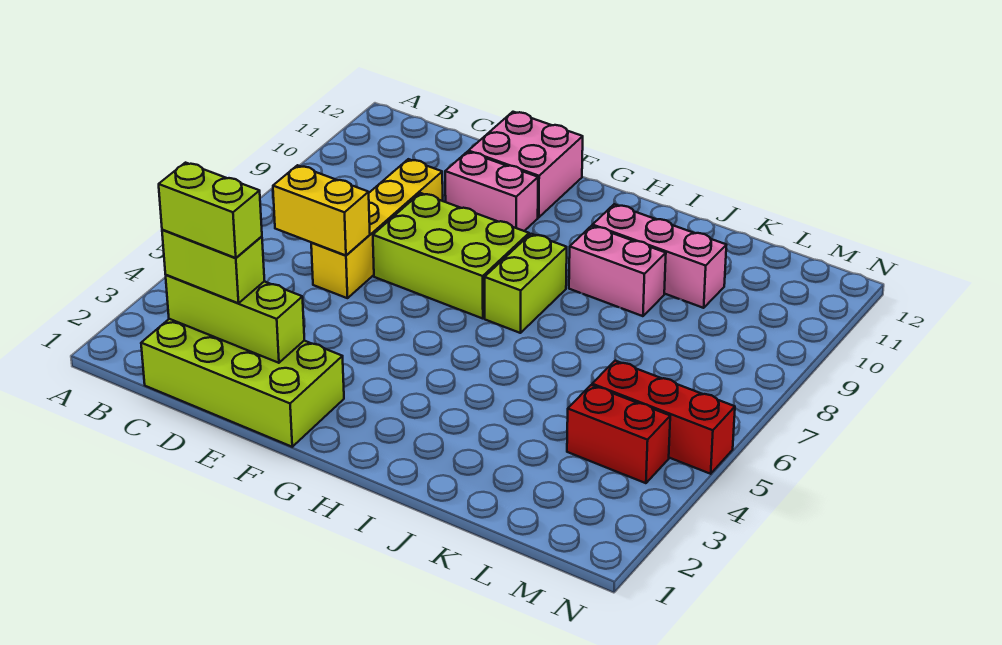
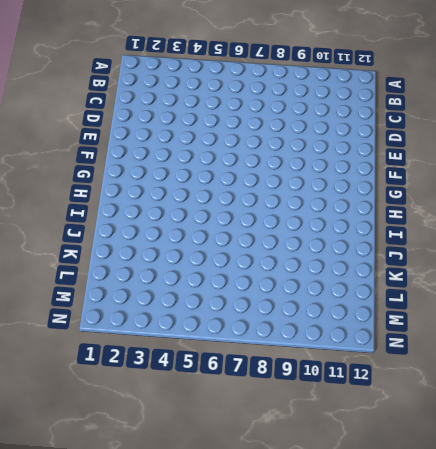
none -> lime 2x4 brick [141,319,344,447]
none -> yellow 1x4 brick [311,159,443,298]
none -> lime 2x3 brick [373,193,529,319]

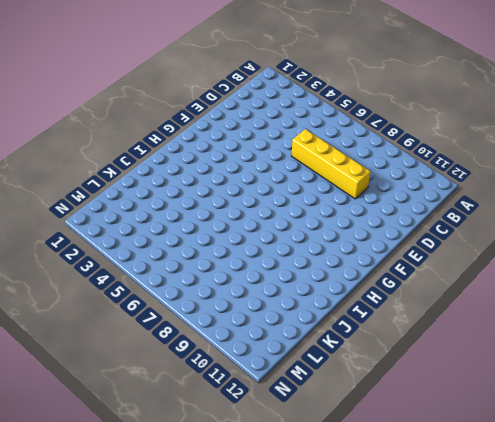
none -> lime 2x4 brick [141,319,344,447]
none -> lime 2x3 brick [373,193,529,319]
none -> pink 1x2 brick [445,152,538,231]

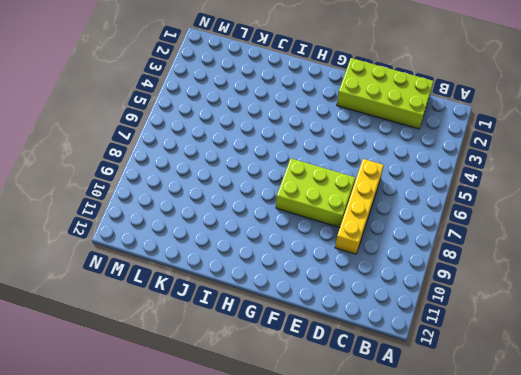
none -> pink 1x2 brick [445,152,538,231]
none -> pink 2x2 brick [468,112,583,218]
none -> lime 1x2 brick [485,234,567,333]

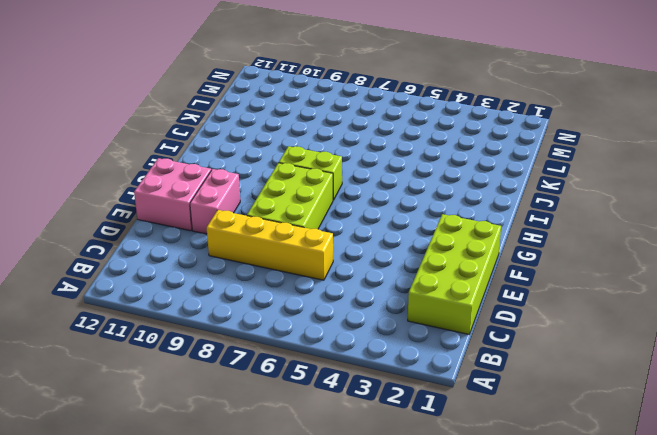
none -> pink 1x2 brick [569,226,666,316]
none -> pink 1x3 brick [593,204,726,308]
none -> red 1x2 brick [567,385,670,483]

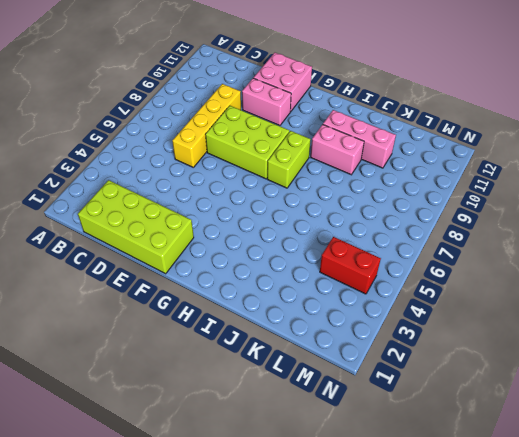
none -> red 1x3 brick [592,361,735,474]
none -> lime 1x3 brick [166,275,304,363]
none -> yellow 1x2 brick [273,165,370,255]

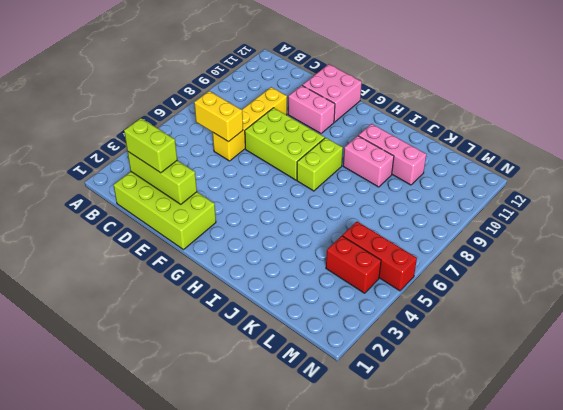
none -> lime 1x2 brick [159,163,262,258]

